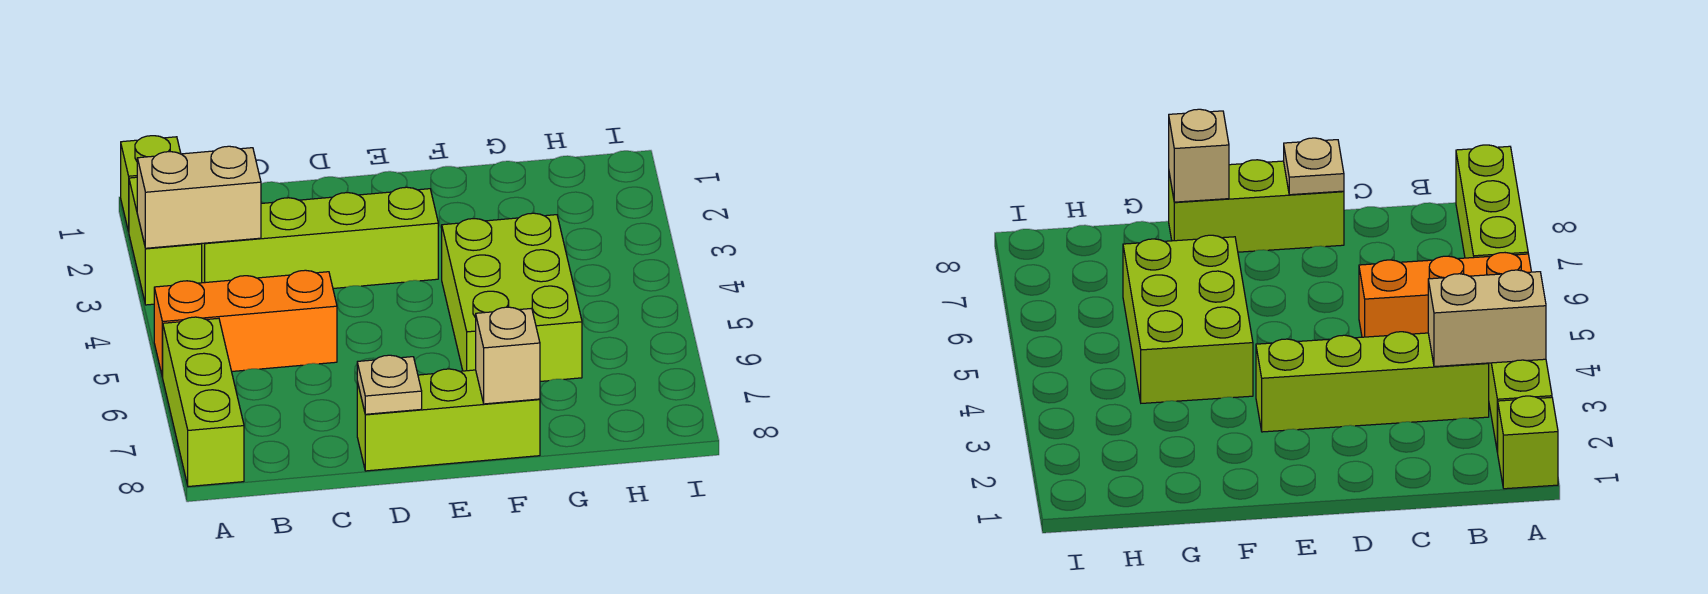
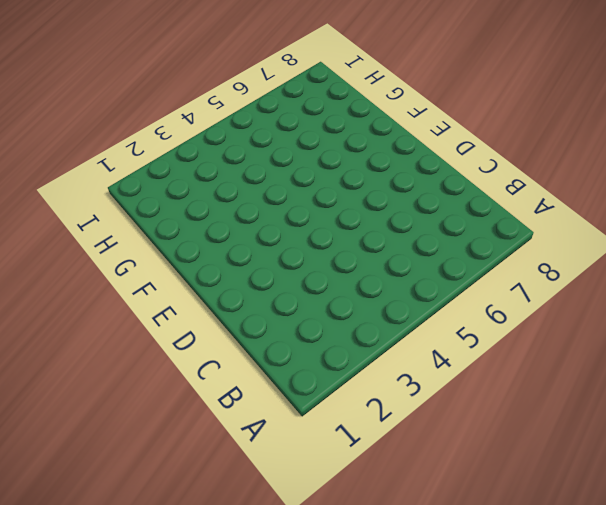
none -> lime 1x1 brick [121,136,181,232]
none -> lime 1x2 brick [129,177,202,305]

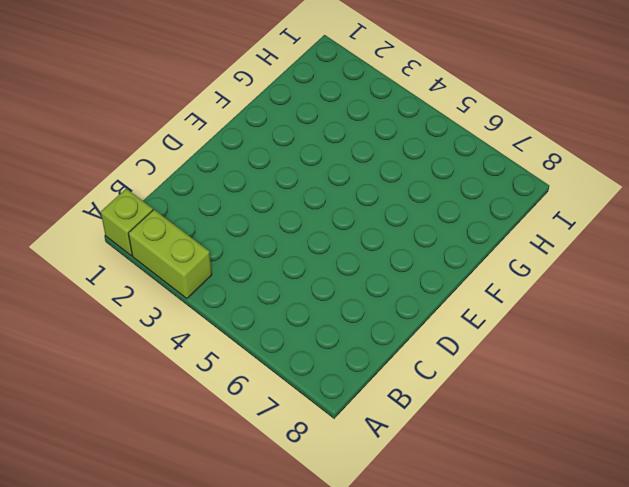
none -> orange 1x3 brick [154,270,337,377]
none -> lime 1x3 brick [163,317,244,487]

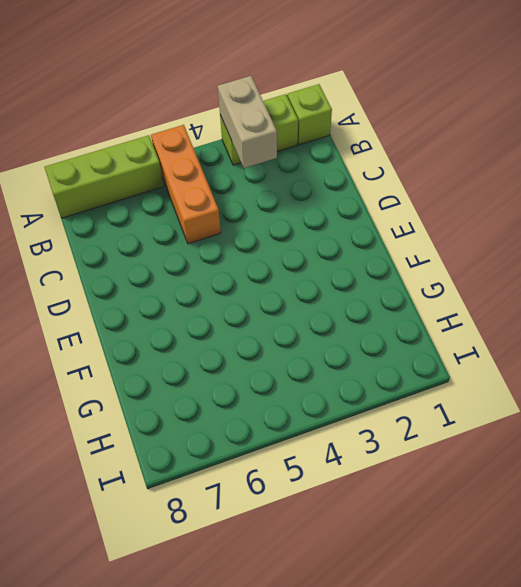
none -> lime 1x4 brick [202,187,438,288]
none -> lime 1x3 brick [357,369,540,471]

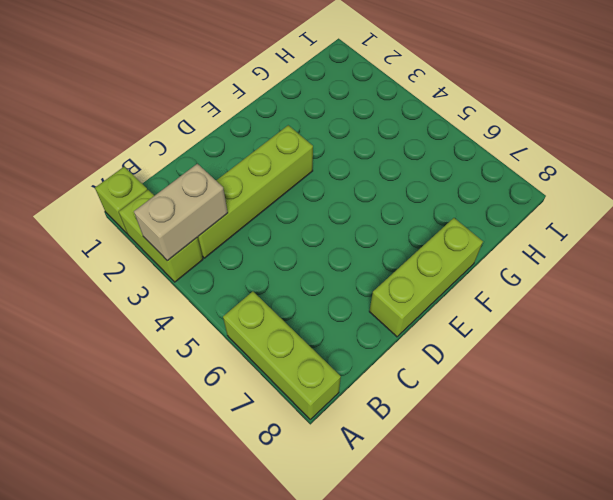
none -> orange 1x3 brick [154,270,337,377]
none -> lime 2x3 brick [442,213,582,381]

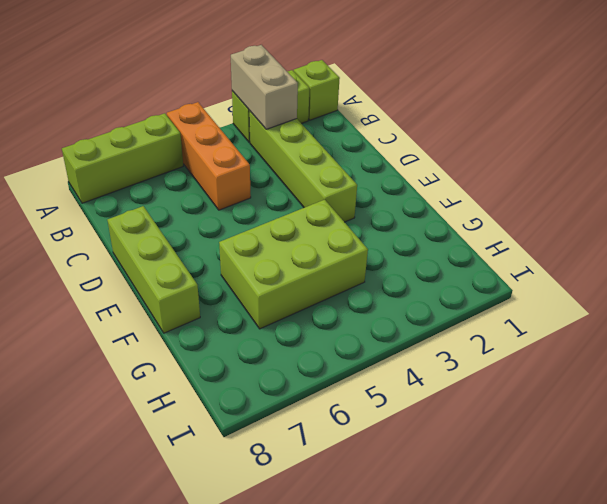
none -> tan 1x1 plate [357,355,422,414]
none -> tan 1x1 brick [476,307,540,404]

